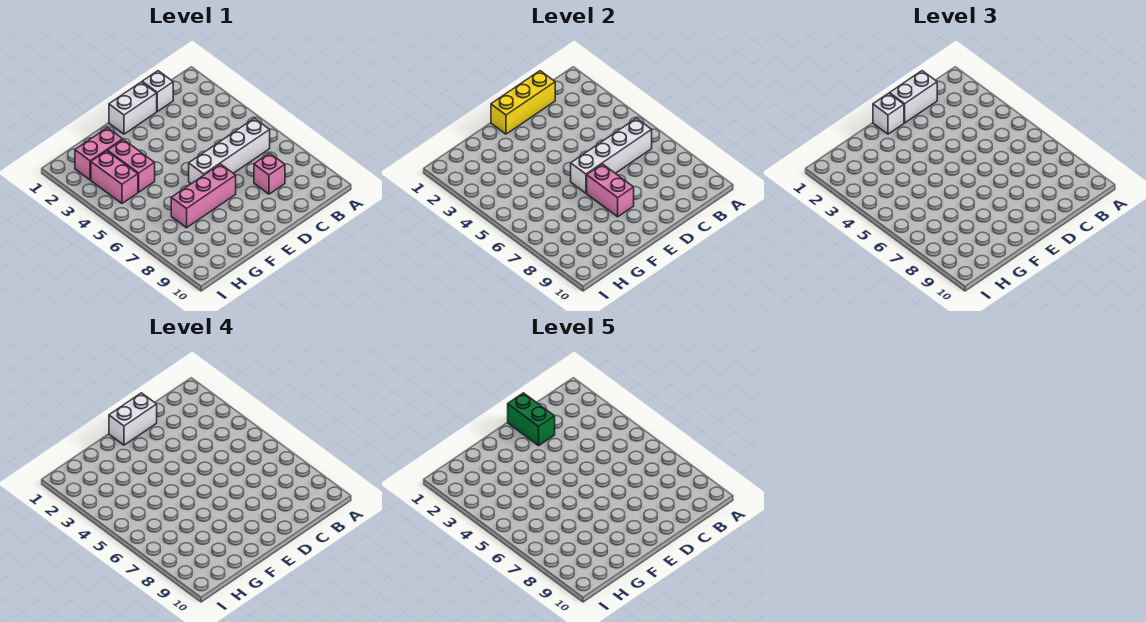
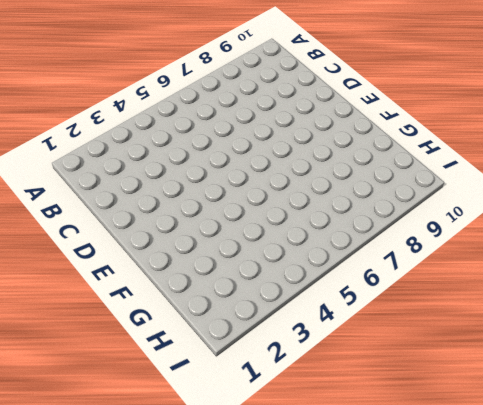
none -> white 1x4 brick [189,118,270,184]
none -> white 1x1 brick [142,71,173,111]
none -> pink 1x1 brick [254,153,285,194]

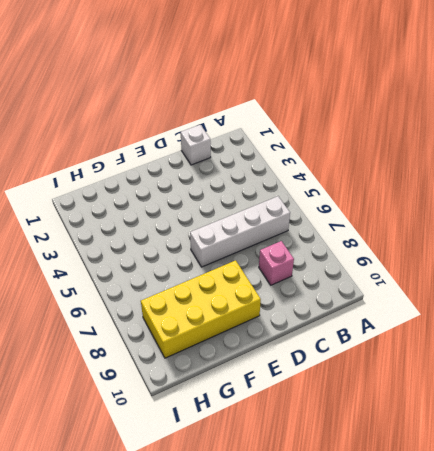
yellow 2x4 brick [141,260,261,358] -> none
none -> white 1x2 brick [109,82,157,134]
none -> pink 1x3 brick [171,164,236,228]
none -> pink 1x2 brick [75,128,123,180]

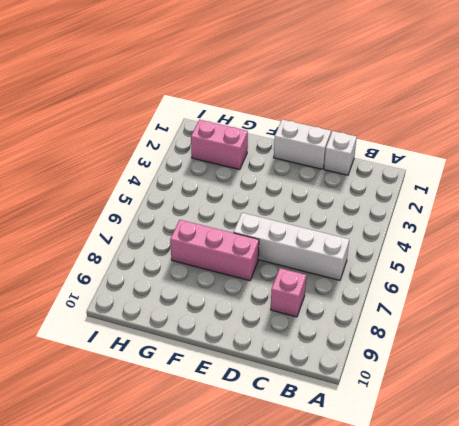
none -> pink 1x2 brick [108,139,155,192]
none -> pink 1x2 brick [91,151,138,203]
none -> white 1x4 brick [571,118,652,193]

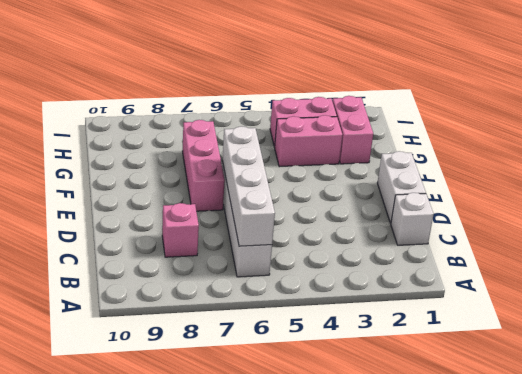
none -> yellow 1x3 brick [491,71,555,134]
none -> pink 1x2 brick [587,164,634,217]
none -> white 1x2 brick [890,71,937,123]

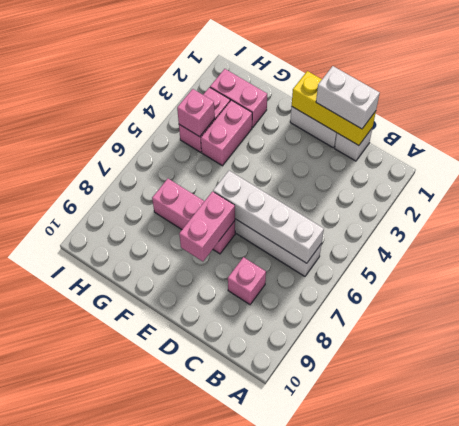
pink 1x1 brick [177,89,215,137] -> none
none -> white 1x1 brick [873,93,904,134]
none -> white 1x2 brick [109,393,157,445]
none -> green 1x2 brick [508,393,555,446]

